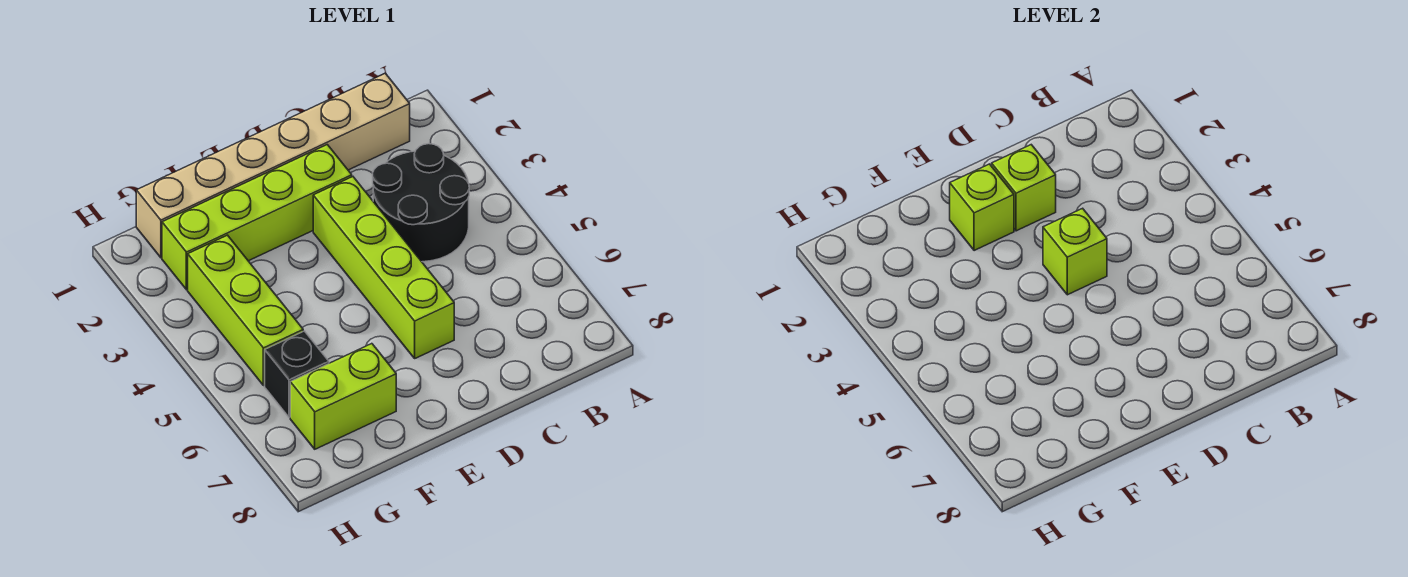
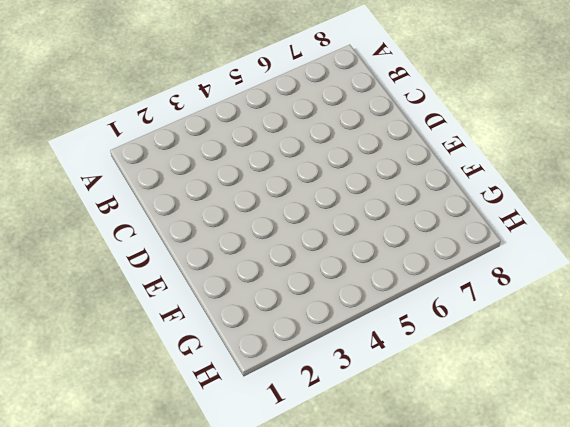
none -> tan 1x6 brick [136,73,410,258]
none -> black 2x2 round brick [373,144,469,262]

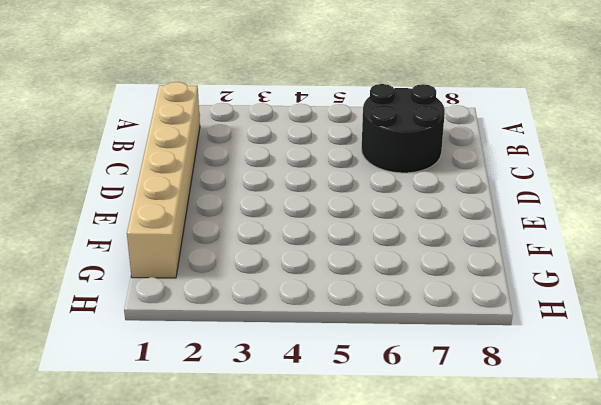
black 2x2 round brick [362,84,445,173] -> black 2x2 round brick moved to [373,144,469,262]
none -> lime 1x4 brick [162,145,352,290]
none -> lime 1x4 brick [313,177,454,358]

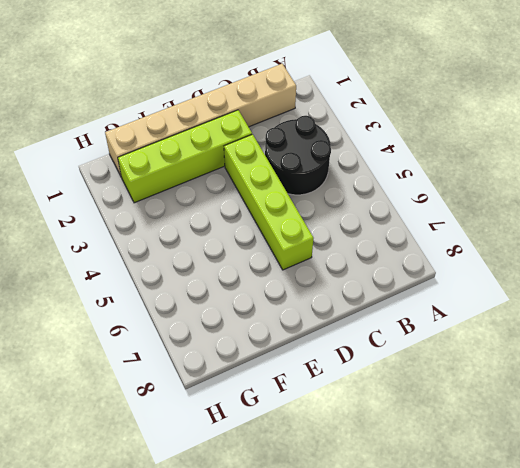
none -> lime 1x2 brick [290,344,396,449]
none -> lime 1x3 brick [188,235,303,386]

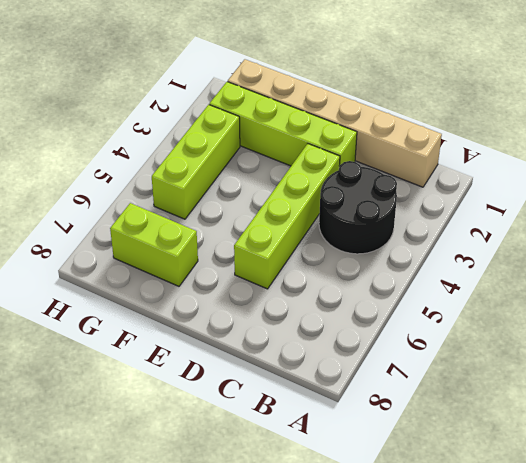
none -> black 1x1 brick [265,331,329,418]
none -> lime 1x1 brick [992,145,1056,231]

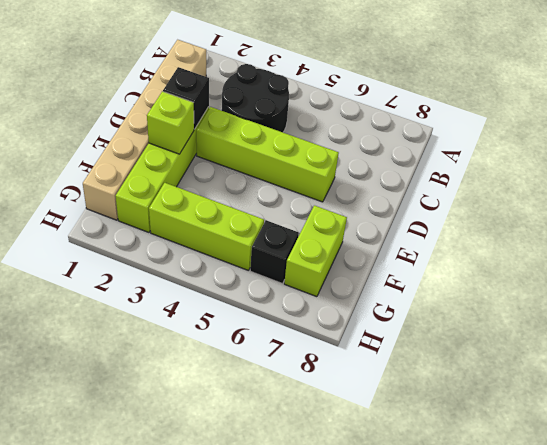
black 1x1 brick [163,67,209,129] -> lime 1x1 brick [992,145,1056,231]
none -> lime 1x1 brick [1043,208,1107,295]

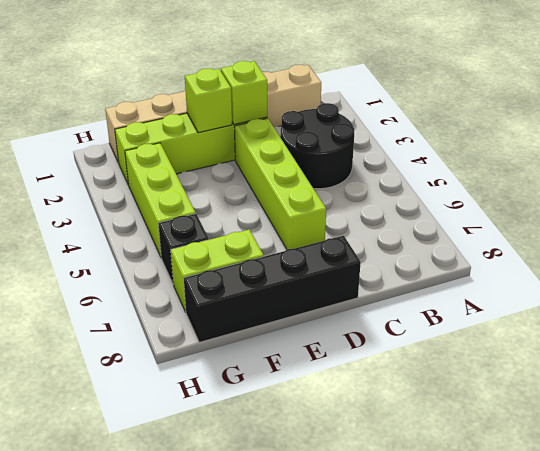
black 1x4 brick [184,236,361,342] -> none
none -> lime 1x1 brick [1043,208,1107,295]

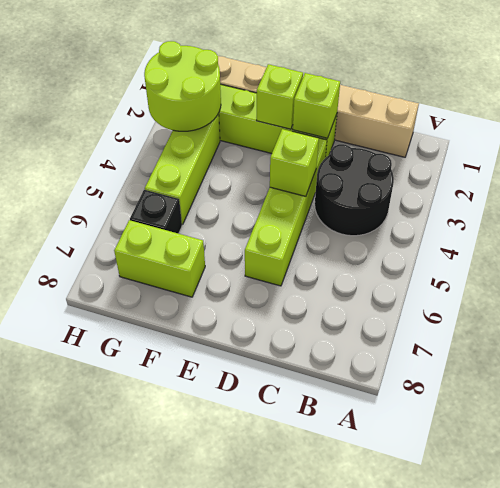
lime 2x2 round brick [144,41,221,131] -> none

